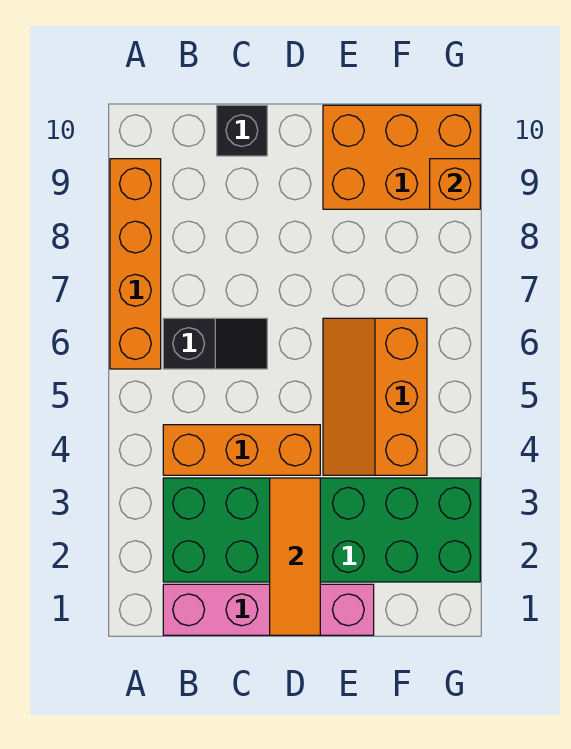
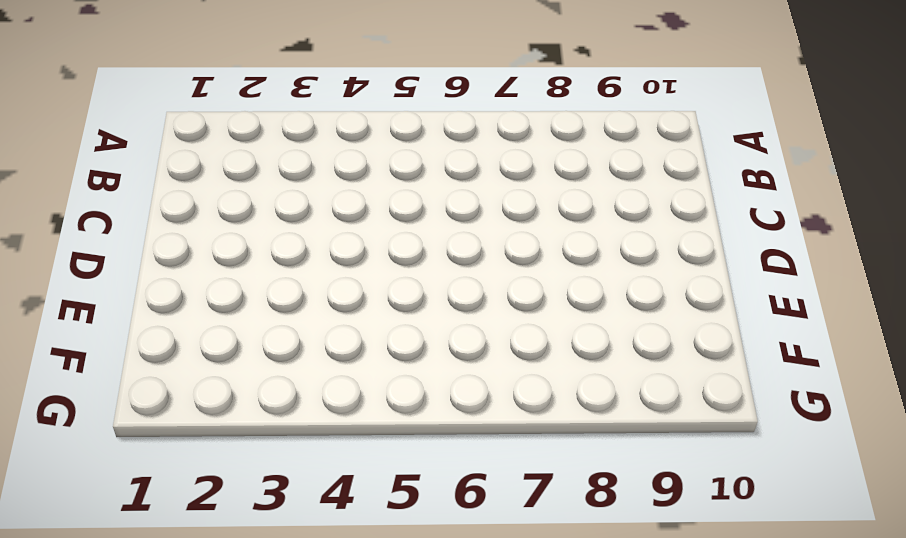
none -> orange 1x4 brick [110,159,161,369]
none -> pink 1x4 brick [163,584,374,635]

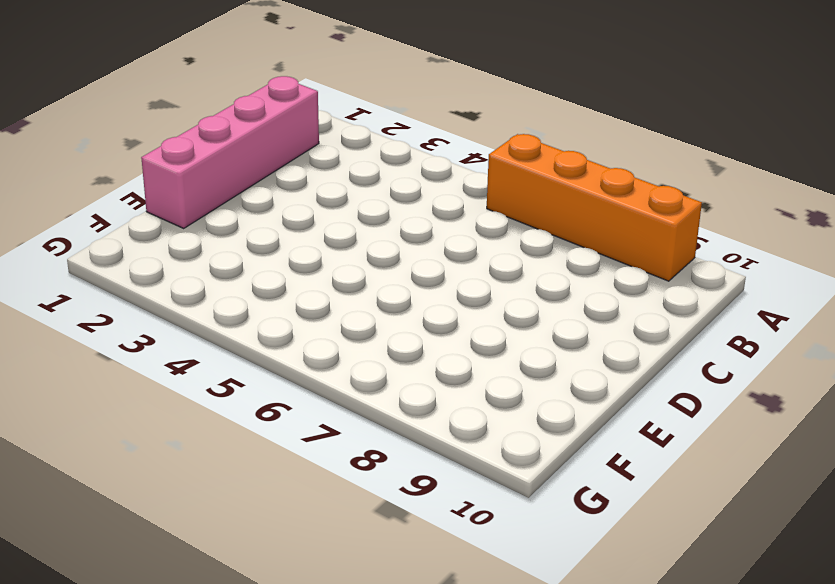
none -> green 2x6 brick [163,478,480,582]
none -> orange 1x3 brick [163,425,320,475]

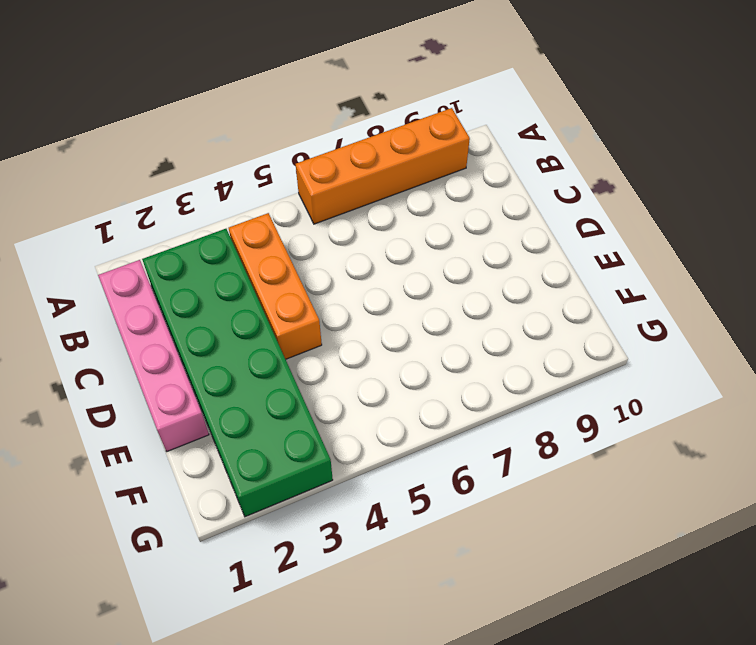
none -> black 1x2 slope [163,318,267,369]
none -> black 1x1 brick [217,105,267,156]

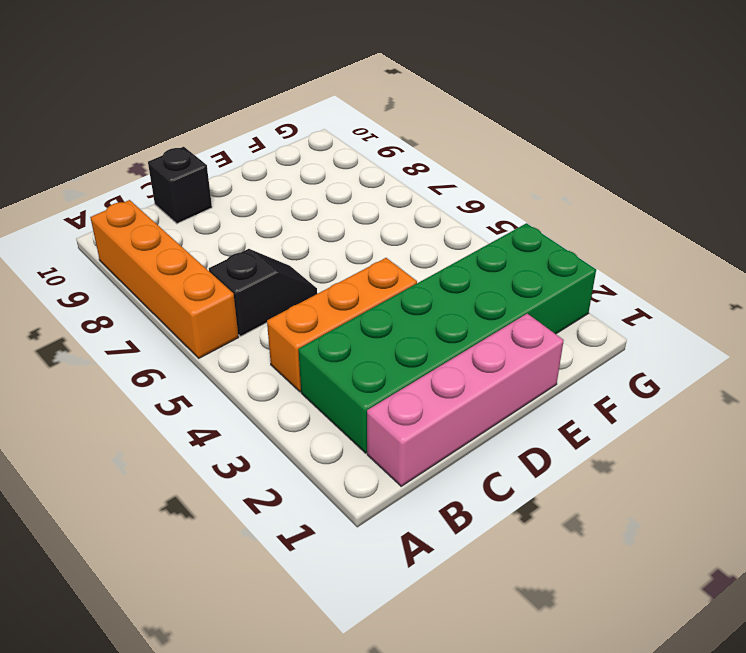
none -> orange 2x3 slope [323,318,427,475]
none -> orange 2x3 brick [323,105,480,209]

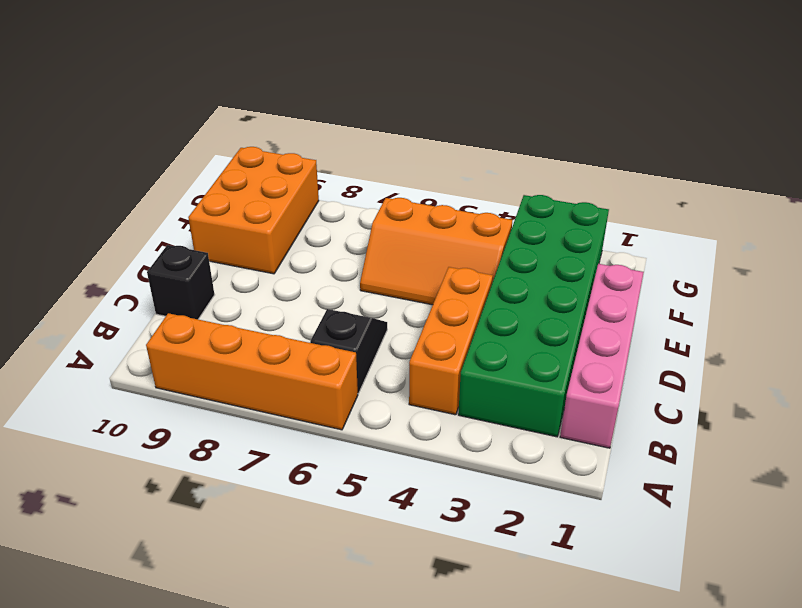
none -> orange 1x3 tile [270,478,320,635]
none -> orange 1x1 brick [430,159,480,209]

